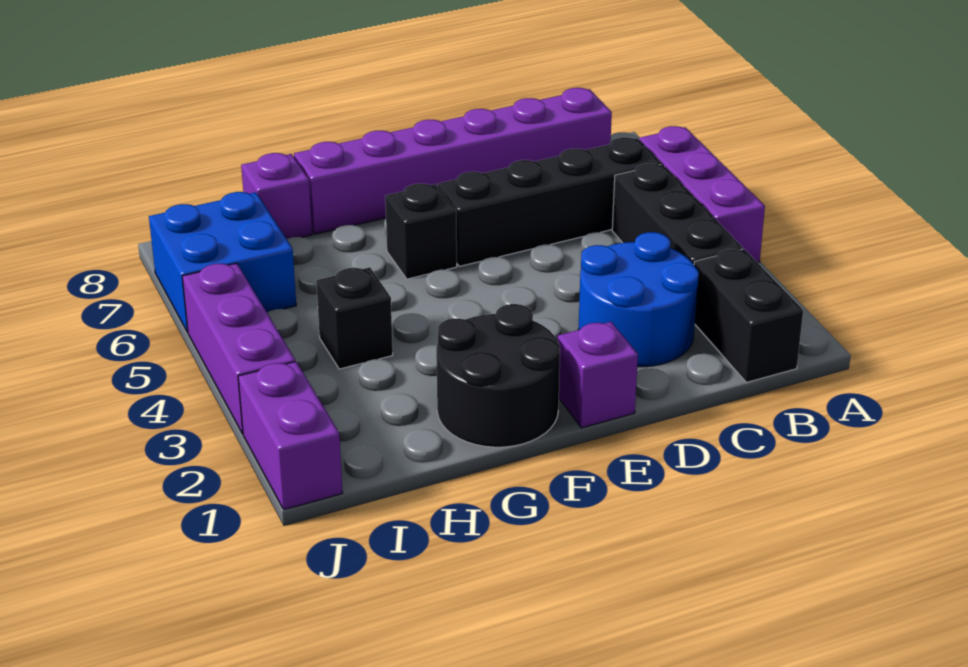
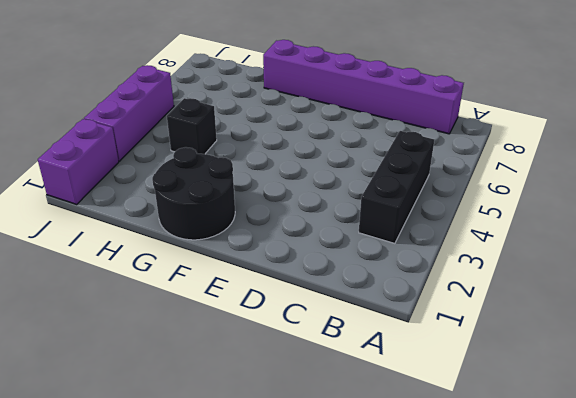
none -> purple 1x3 brick [639,126,765,263]
none -> black 1x2 brick [694,249,803,382]
none -> black 1x4 brick [438,137,661,266]

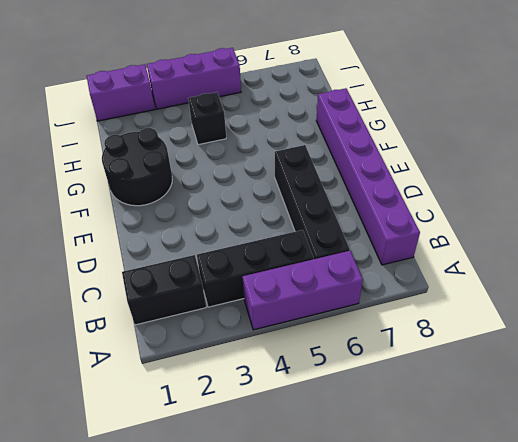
none -> blue 2x2 round brick [578,232,699,367]
none -> purple 1x1 brick [557,322,638,428]
none -> black 1x1 brick [385,184,457,279]

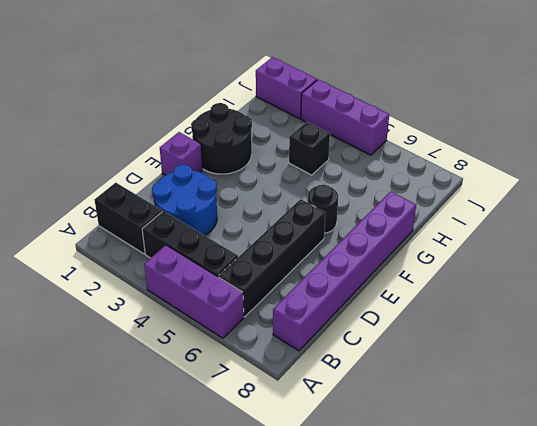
black 1x1 round brick [307,185,338,233] -> black 1x1 brick [385,184,457,279]
none -> purple 1x1 brick [241,153,312,239]
none -> blue 2x2 brick [149,192,296,332]

